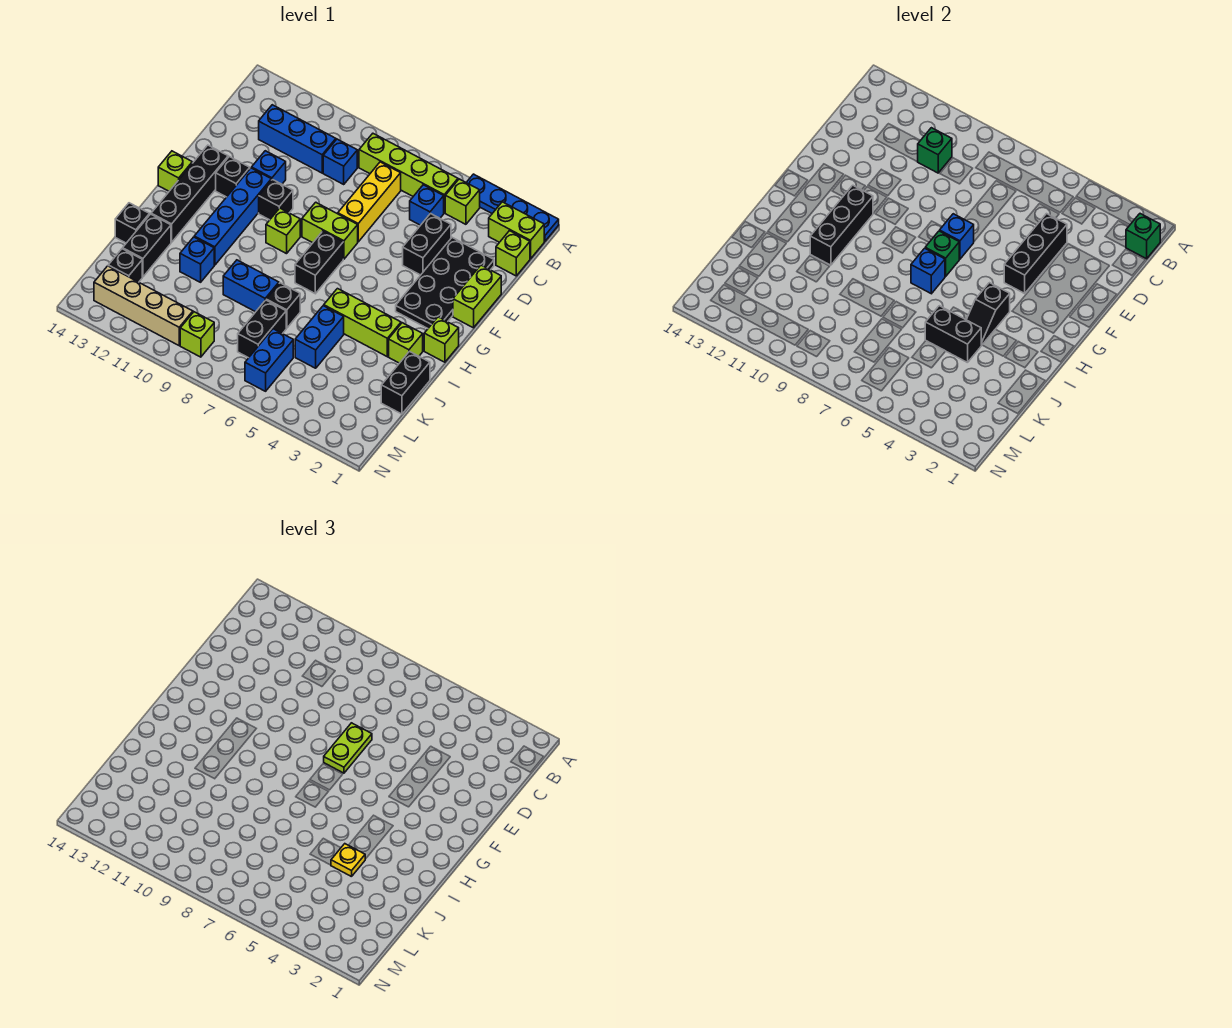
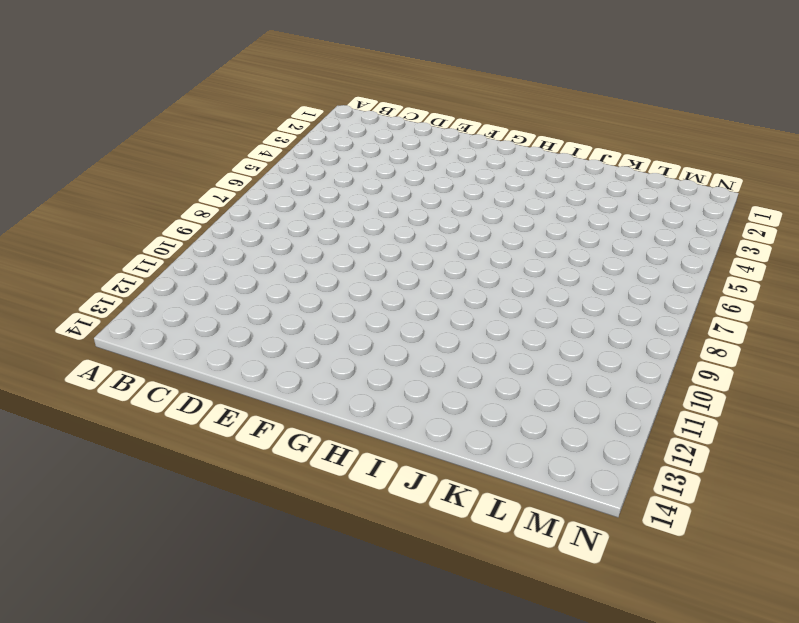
none -> blue 1x4 plate [466,174,559,241]
none -> lime 1x2 brick [489,202,544,259]
none -> lime 1x1 brick [445,179,480,224]
none -> lime 1x4 brick [359,134,458,213]

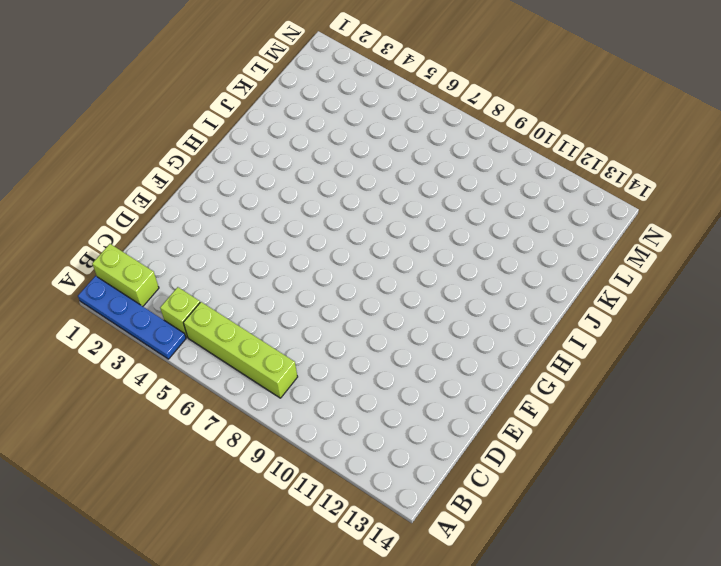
none -> lime 1x1 brick [496,231,530,276]
none -> blue 1x1 brick [410,185,444,225]
none -> yellow 1x3 brick [338,162,401,242]
none -> blue 1x1 brick [323,139,357,184]

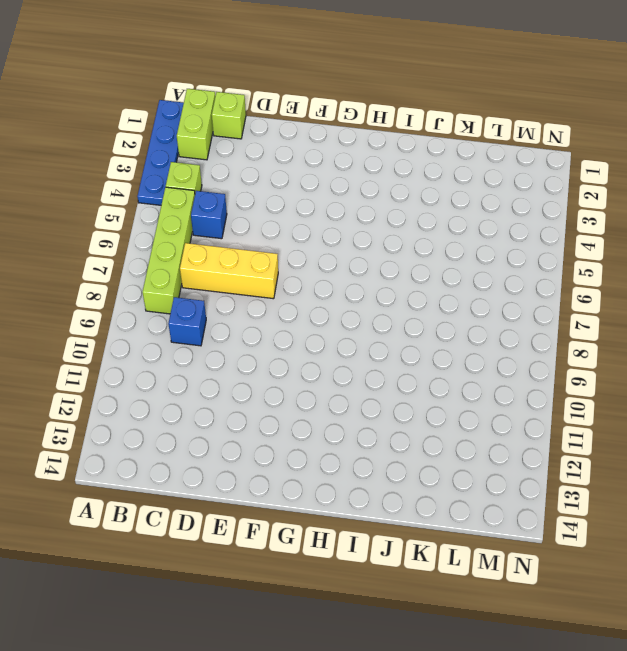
none -> blue 1x3 brick [259,105,336,173]
none -> black 2x4 plate [396,238,494,328]
none -> black 1x2 brick [403,214,451,275]
none -> lime 1x2 brick [453,265,501,328]

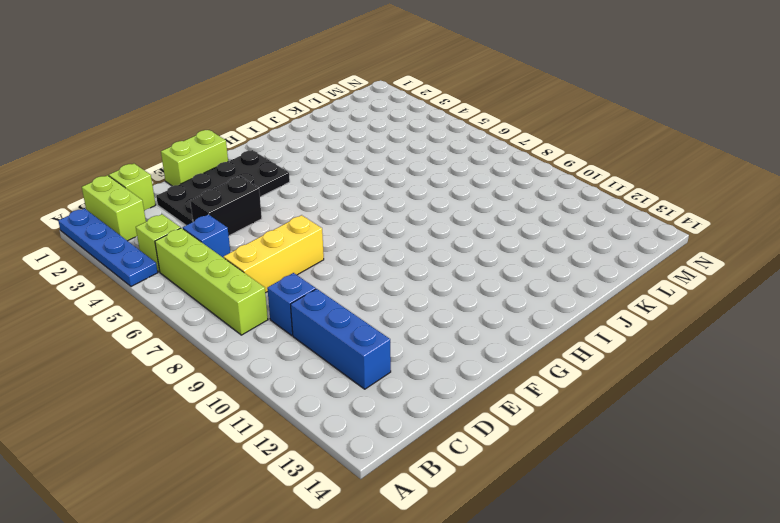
none -> blue 1x1 brick [252,151,286,184]
none -> lime 1x2 brick [302,202,358,259]
none -> black 1x1 brick [259,180,293,220]
none -> blue 1x4 brick [194,168,271,265]

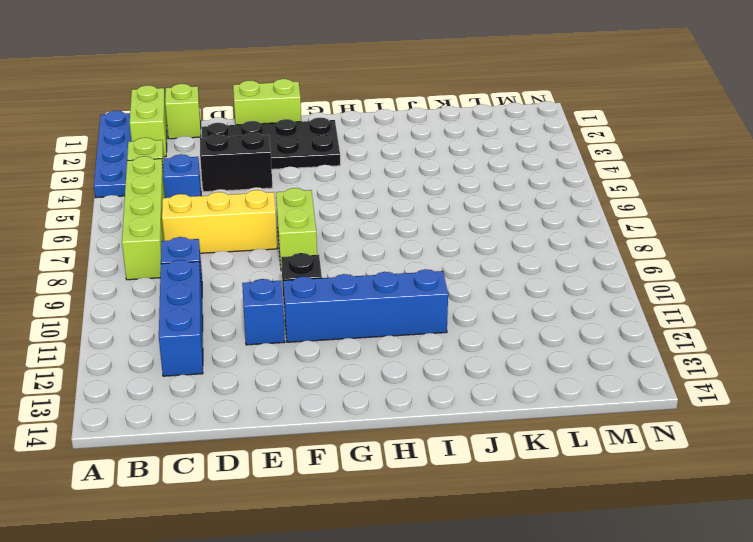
none -> black 1x1 brick [216,157,250,197]
none -> black 1x4 brick [151,145,228,242]
none -> black 1x2 brick [295,231,343,294]
none -> lime 1x1 brick [266,208,300,254]

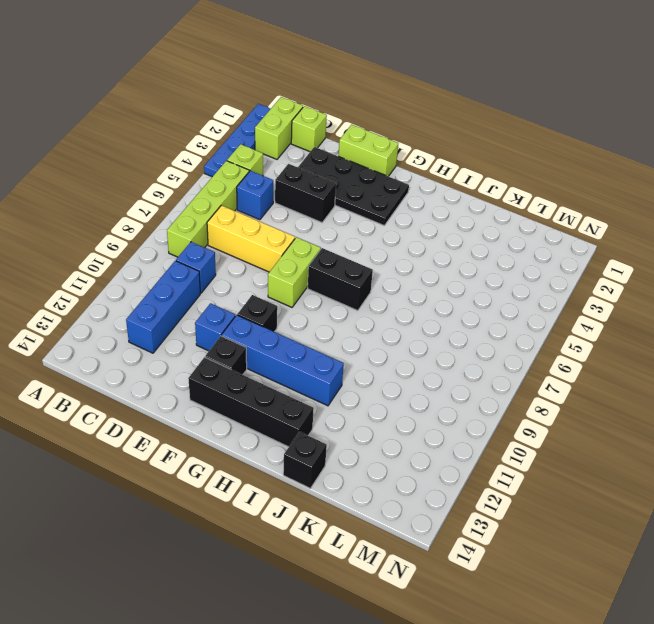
none -> lime 1x1 brick [266,208,300,254]
none -> lime 1x1 brick [158,151,192,191]
none -> lime 1x1 brick [424,317,459,362]
none -> lime 1x1 brick [389,323,423,363]

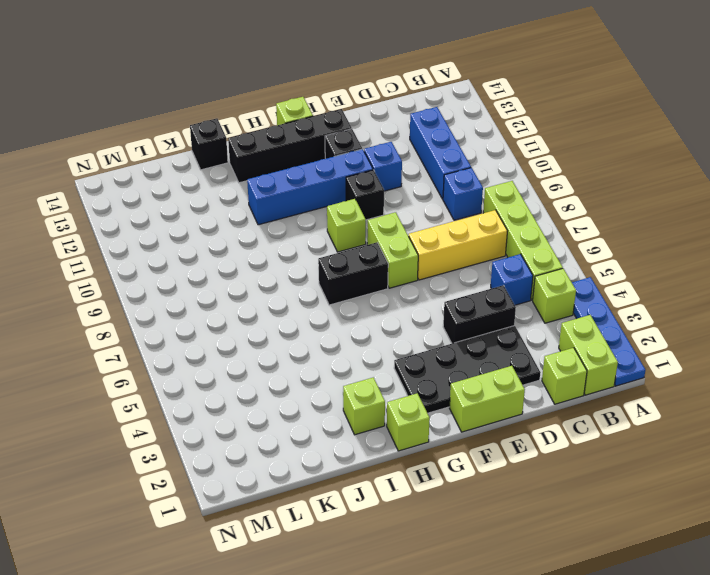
none -> lime 1x3 brick [324,289,401,357]
none -> black 1x2 brick [381,352,430,414]
none -> blue 1x2 brick [295,306,344,368]
none -> black 1x1 brick [266,283,300,328]

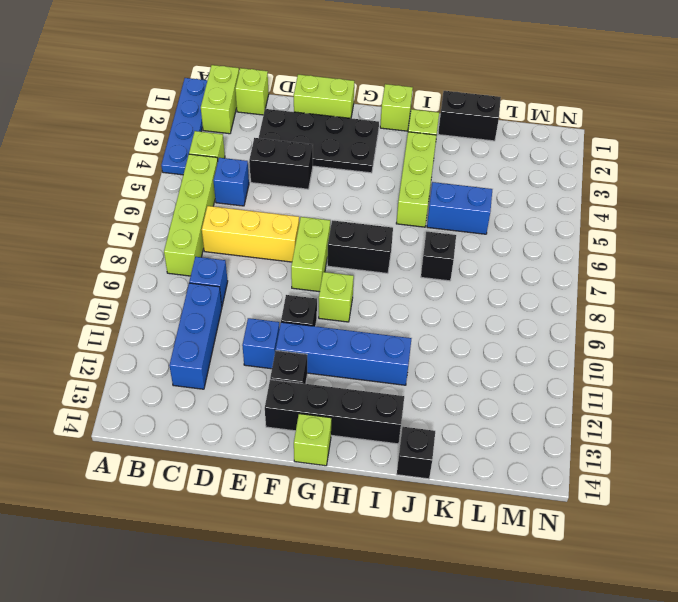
none -> blue 1x2 brick [223,260,279,312]
none -> blue 1x1 brick [180,237,214,282]
none -> black 1x2 brick [123,214,171,277]
none -> black 1x2 brick [238,300,286,358]

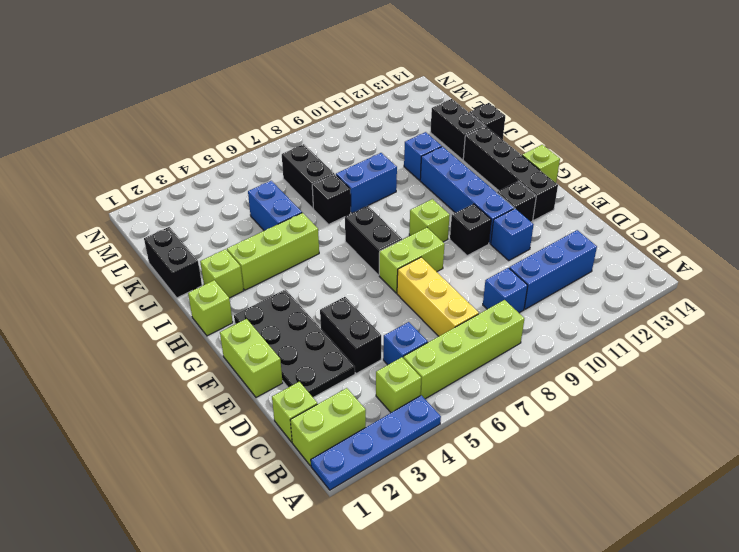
none -> blue 1x2 brick [245,329,293,391]
none -> black 1x1 brick [108,249,142,282]
none -> lime 1x1 brick [180,312,214,357]
none -> tan 1x4 brick [94,266,193,345]

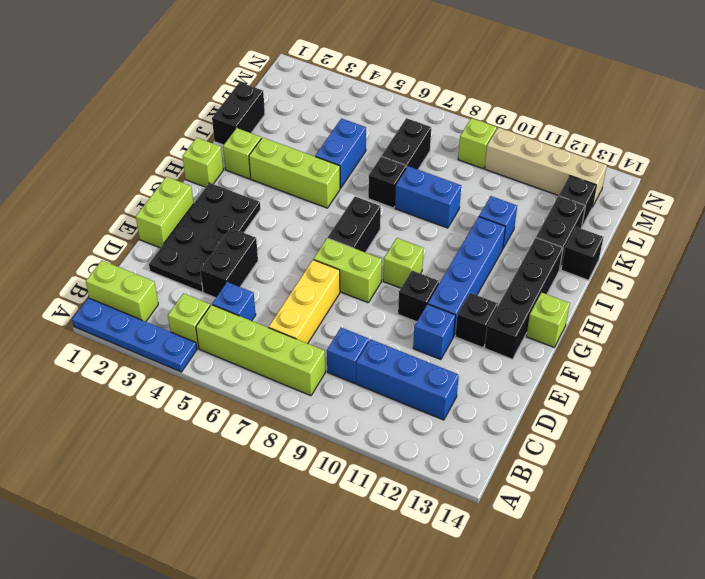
none -> lime 1x1 brick [496,231,530,276]
none -> blue 1x2 brick [245,329,293,391]
none -> green 1x1 brick [1126,214,1160,259]
none -> green 1x1 brick [918,128,952,173]

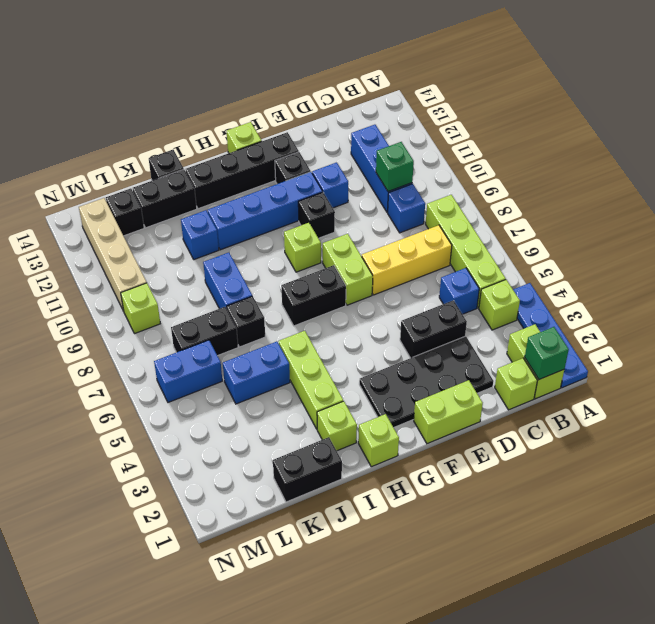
none -> black 1x3 brick [1004,214,1067,293]
none -> blue 1x1 brick [940,214,974,259]
none -> green 1x1 brick [925,231,959,276]
none -> black 1x3 brick [810,185,873,265]

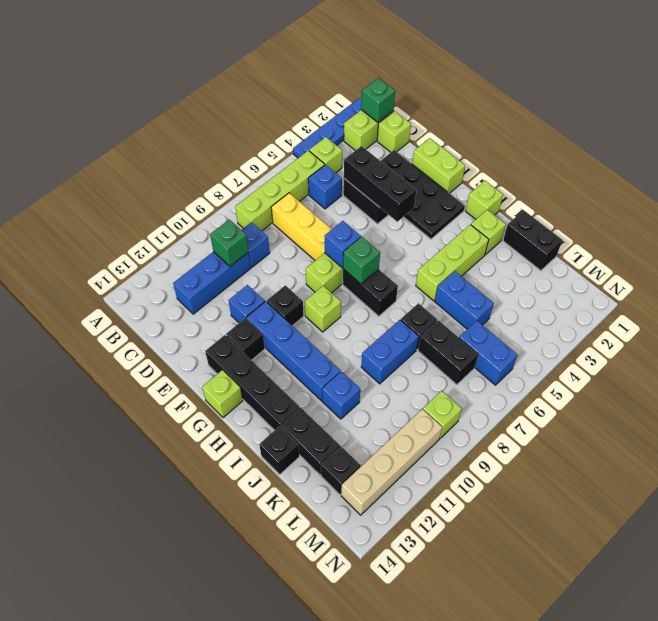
none -> black 1x3 brick [810,185,873,265]
none -> black 1x2 slope [966,283,1010,345]
none -> blue 1x1 brick [911,248,945,294]
none -> black 1x2 brick [925,306,981,363]

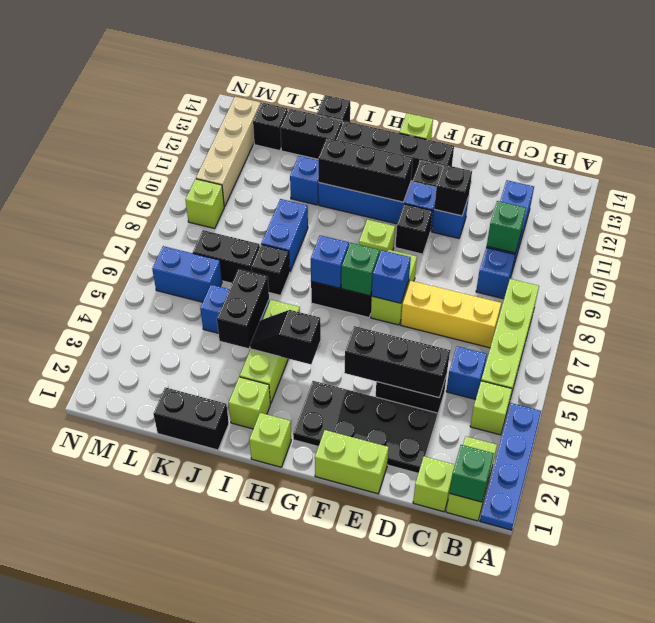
black 1x1 brick [434,165,472,216] -> none
none -> lime 1x2 plate [324,723,372,773]
none -> yellow 1x1 plate [331,844,365,877]

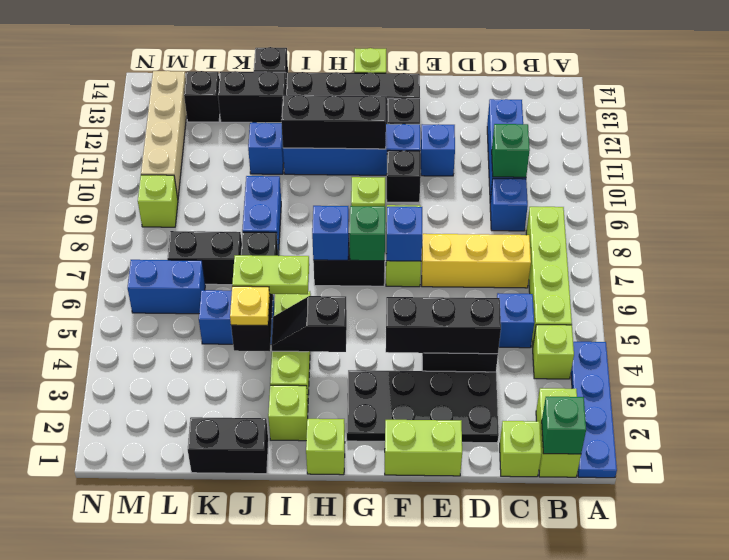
lime 1x2 plate [232,255,309,294] -> lime 1x2 plate moved to [324,723,372,773]

